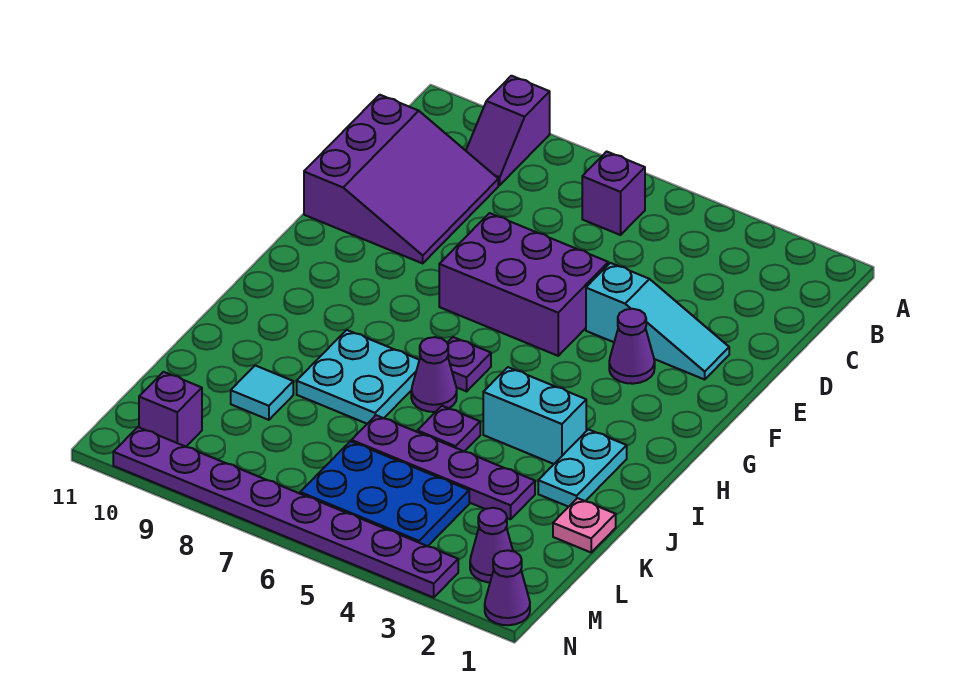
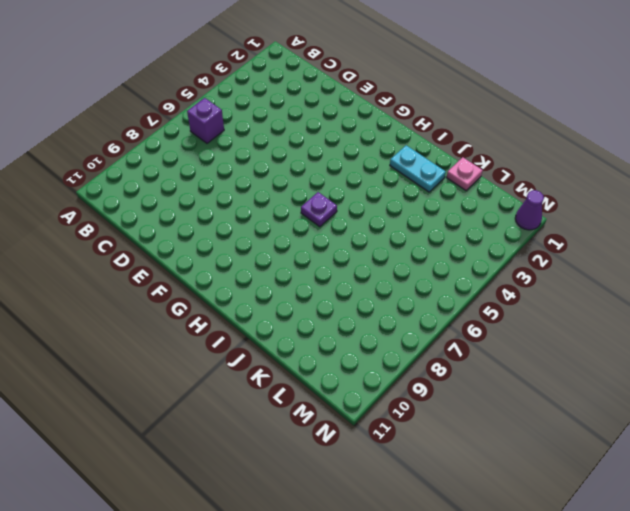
none -> purple 1x2 slope [466,76,550,185]
none -> purple 3x3 slope [304,95,498,263]
none -> cyan 1x3 slope [586,263,729,379]

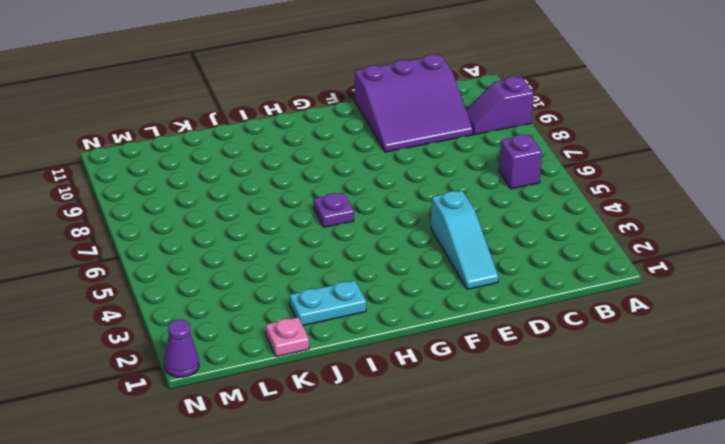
none -> purple 2x3 brick [439,213,608,356]
none -> purple 1x1 cone [609,309,655,384]
none -> cyan 1x2 brick [483,367,586,464]

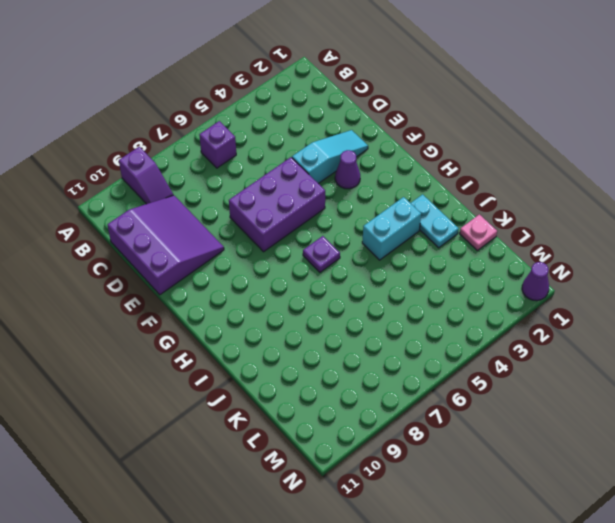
none -> purple 1x1 cone [411,337,457,412]
none -> cyan 2x2 plate [297,330,419,424]
none -> purple 1x1 plate [417,406,480,451]

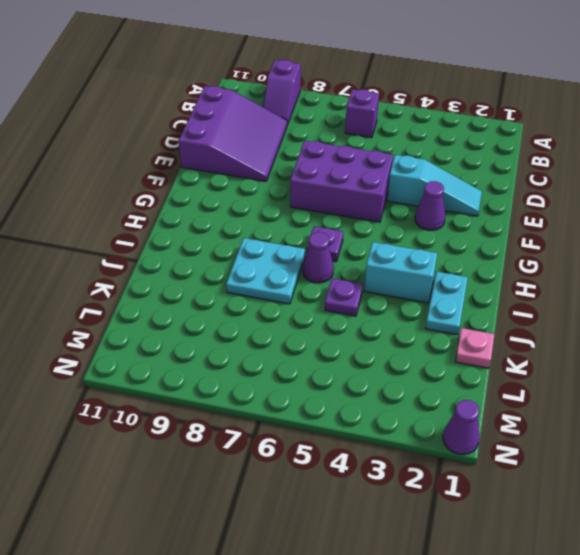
none -> purple 1x4 plate [351,415,535,519]
none -> cyan 1x1 tile [231,366,293,420]
none -> blue 2x3 plate [300,441,469,546]

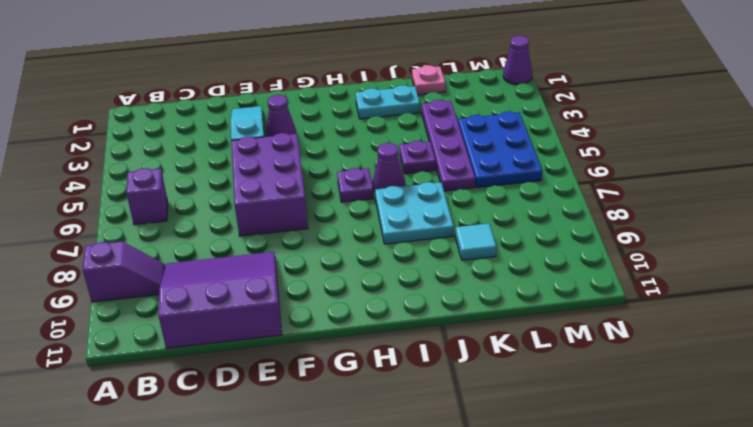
none -> cyan 1x2 brick [483,367,586,464]
none -> purple 1x1 cone [470,508,513,582]
none -> purple 1x1 brick [139,372,202,447]

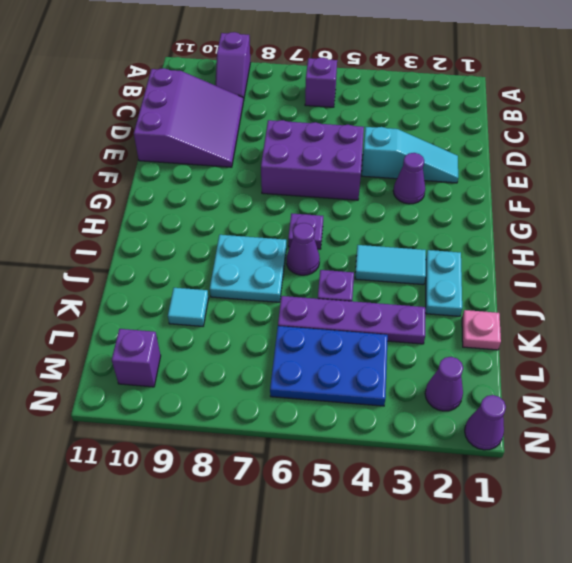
cyan 1x2 tile [355,245,426,285] -> cyan 1x2 brick [483,367,586,464]
none -> purple 1x8 plate [113,427,458,597]

